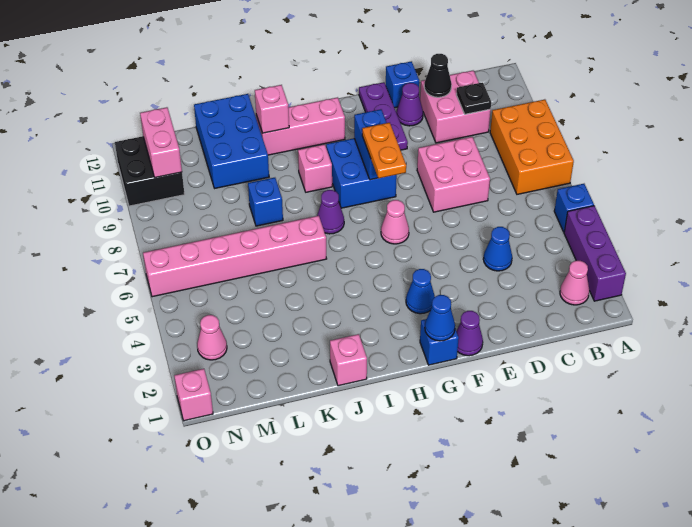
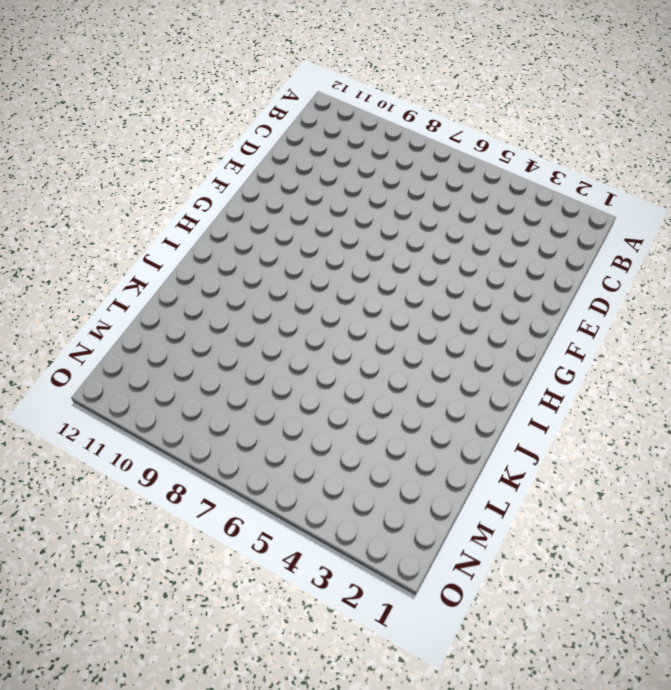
none -> purple 1x3 brick [564,206,626,301]
none -> blue 1x1 brick [554,184,594,232]
none -> orange 2x3 brick [490,99,574,194]
none -> pink 1x1 cone [560,261,589,305]

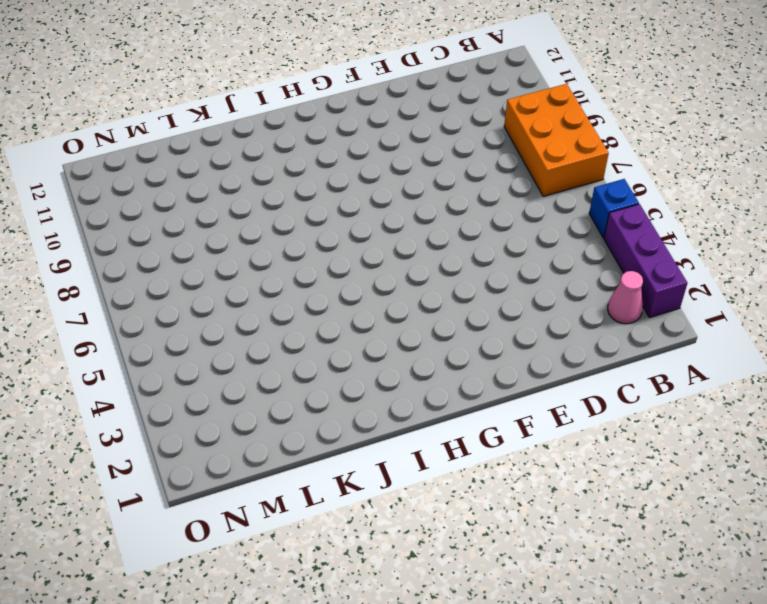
none -> pink 2x2 brick [420,71,491,143]
none -> blue 1x1 cone [483,227,512,271]
none -> pink 2x2 brick [417,137,490,212]
none -> purple 1x1 cone [396,83,423,126]

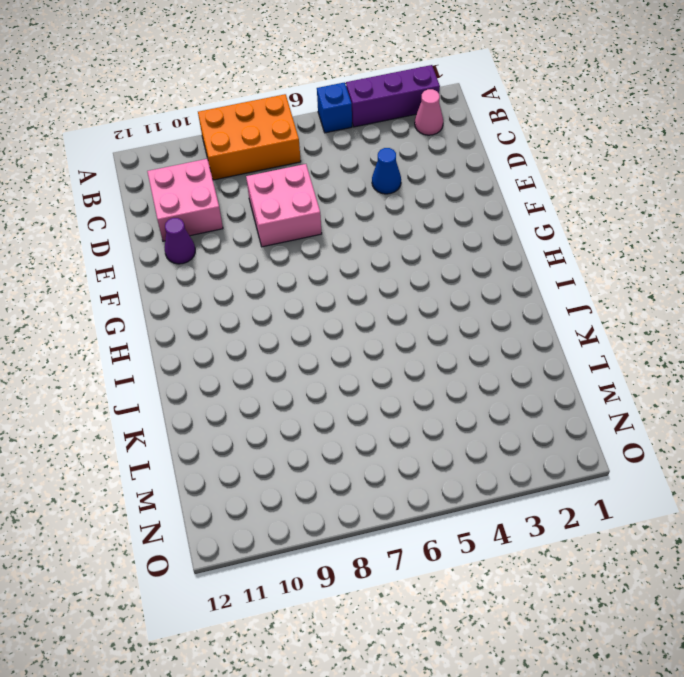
none -> blue 1x1 brick [386,61,419,108]
none -> purple 1x1 cone [456,311,483,356]
none -> purple 1x3 plate [359,82,408,150]
none -> blue 1x1 brick [420,319,459,365]

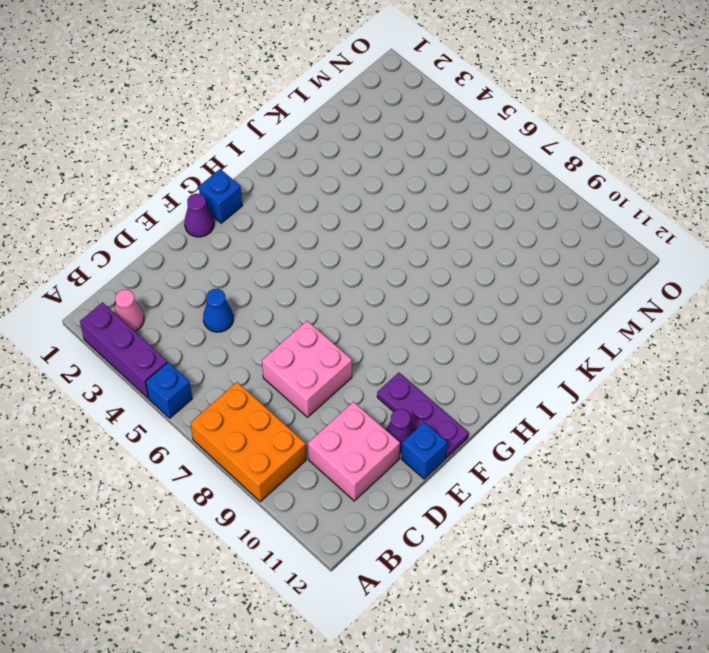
none -> blue 1x1 cone [406,269,435,314]
none -> pink 1x1 cone [381,200,409,244]
none -> blue 2x2 brick [326,138,397,208]
none -> pink 1x3 brick [256,97,345,155]

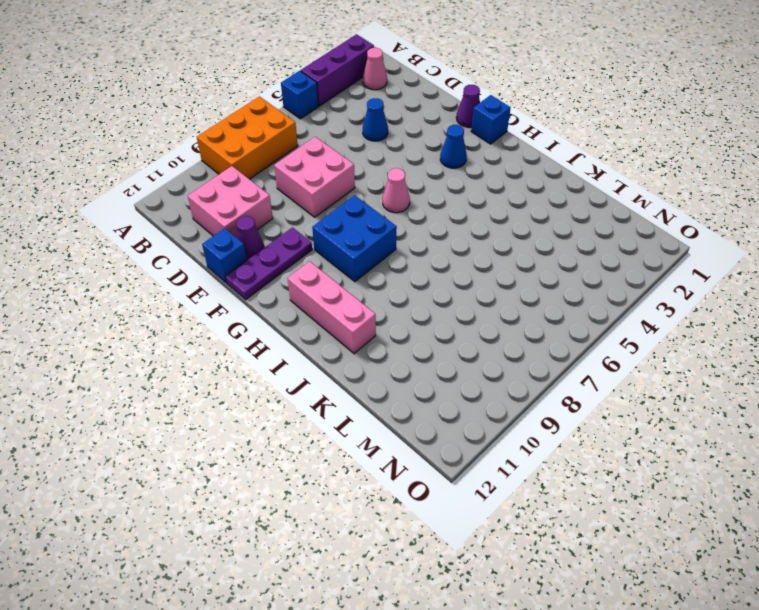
none -> purple 1x1 cone [317,190,344,234]
none -> pink 1x1 brick [298,144,332,192]
none -> pink 1x1 brick [330,334,367,386]
none -> pink 1x6 brick [143,216,327,297]

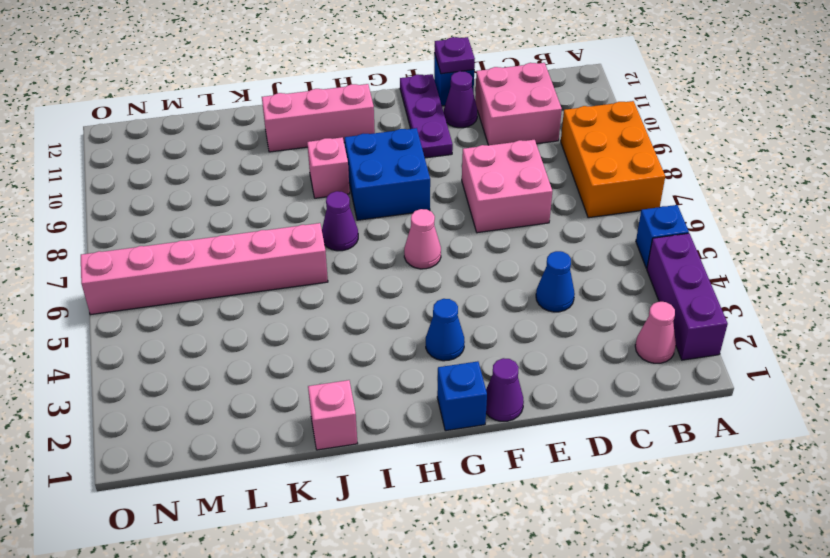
purple 1x1 plate [435,37,475,74] -> none
none -> blue 1x1 brick [248,178,283,226]
none -> blue 2x3 brick [194,94,269,188]
none -> pink 1x1 cone [197,315,227,360]
none -> black 2x2 brick [115,136,185,206]

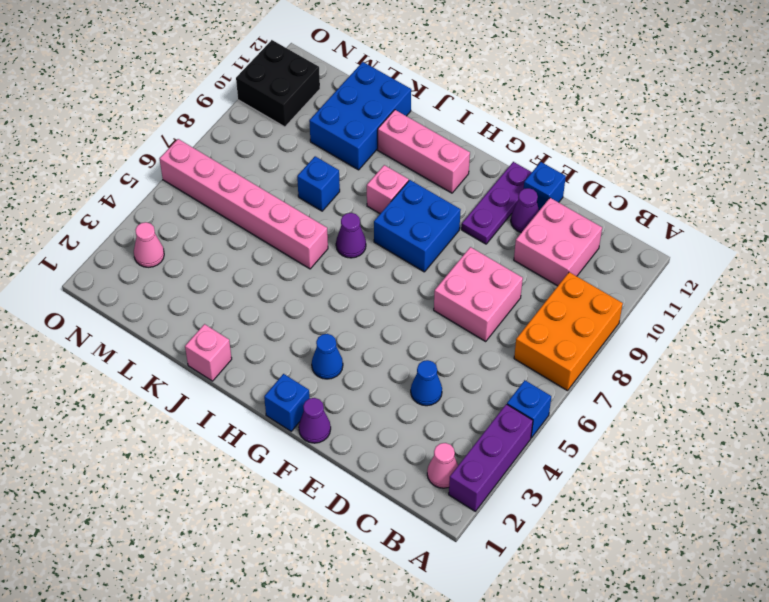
none -> pink 1x1 cone [381,200,409,244]
none -> pink 1x1 brick [174,369,213,421]
none -> black 1x1 plate [457,82,491,114]
none -> black 1x1 cone [424,54,452,97]

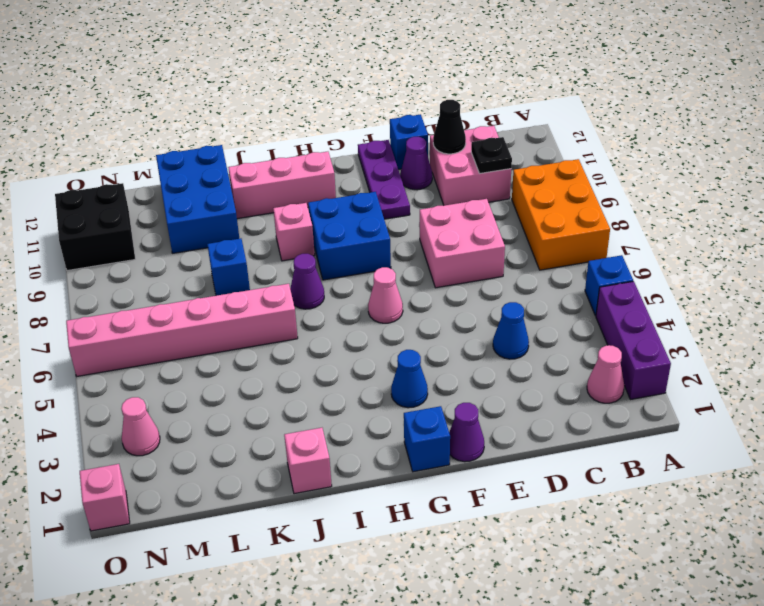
none -> blue 1x1 cone [425,295,455,341]
none -> blue 1x2 brick [354,109,387,180]
none -> pink 1x1 brick [255,85,289,133]
none -> pink 1x2 brick [140,107,182,178]

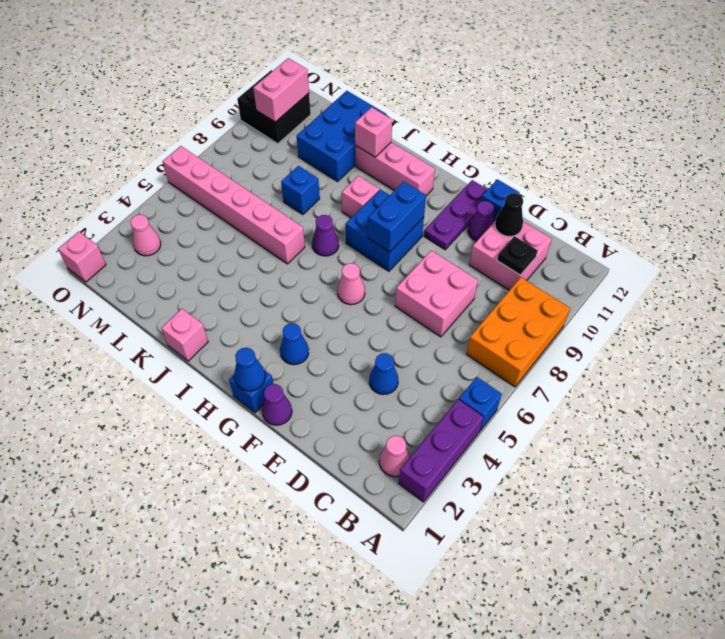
none -> orange 1x2 plate [362,123,406,178]

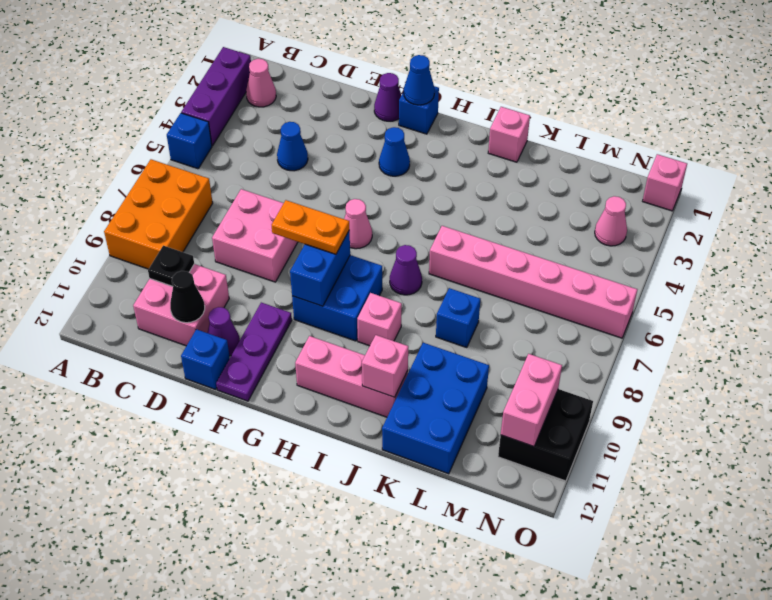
orange 1x2 plate [272,200,349,254] -> orange 1x2 plate turned to [362,123,406,178]

